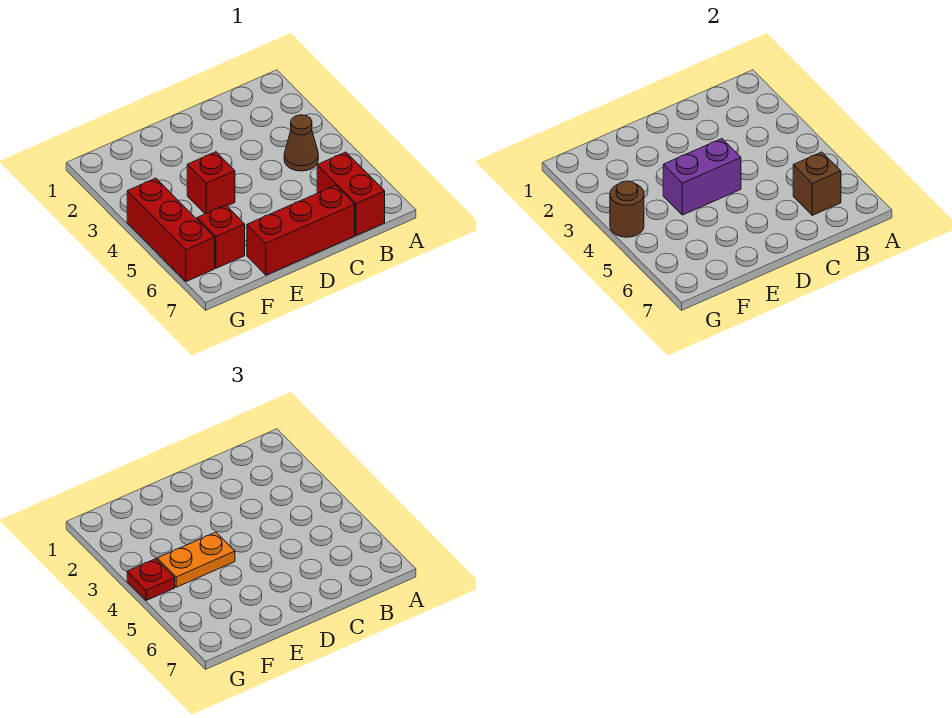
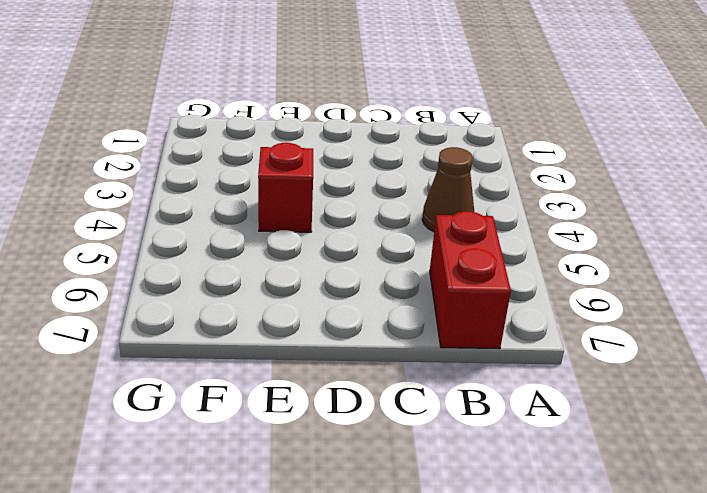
none -> red 1x3 brick [247,185,355,275]
none -> red 1x1 brick [197,205,245,268]

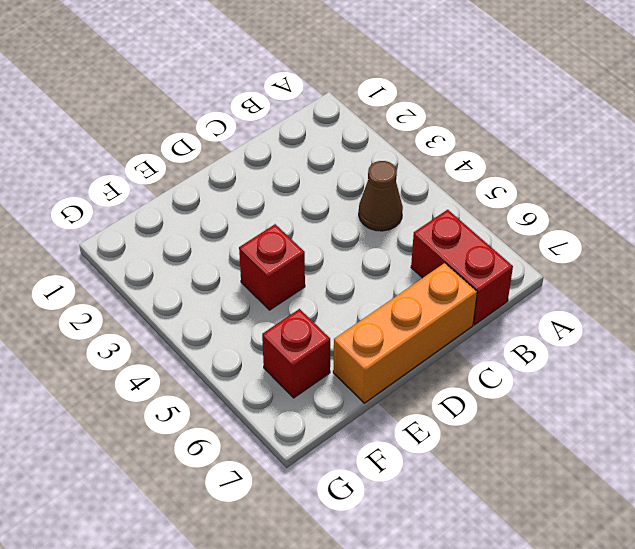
orange 1x3 brick [333,263,477,403] -> red 1x3 brick [247,185,355,275]
none -> red 1x3 brick [127,178,215,281]
none -> brown 1x1 brick [793,152,841,215]

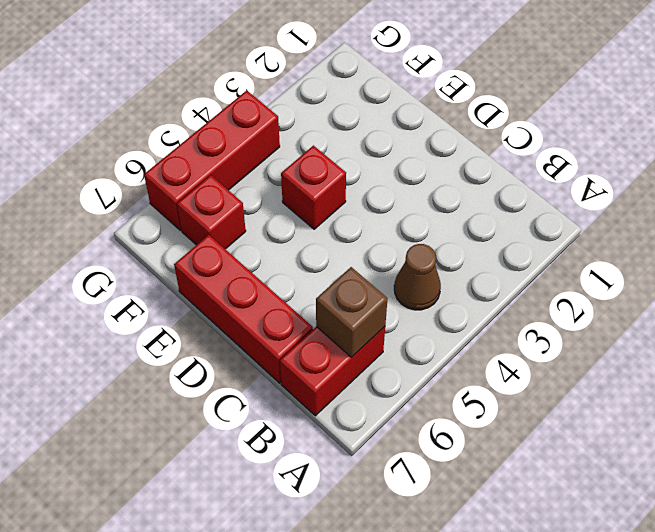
none -> purple 1x2 brick [663,139,741,215]
none -> brown 1x1 round brick [610,181,644,237]

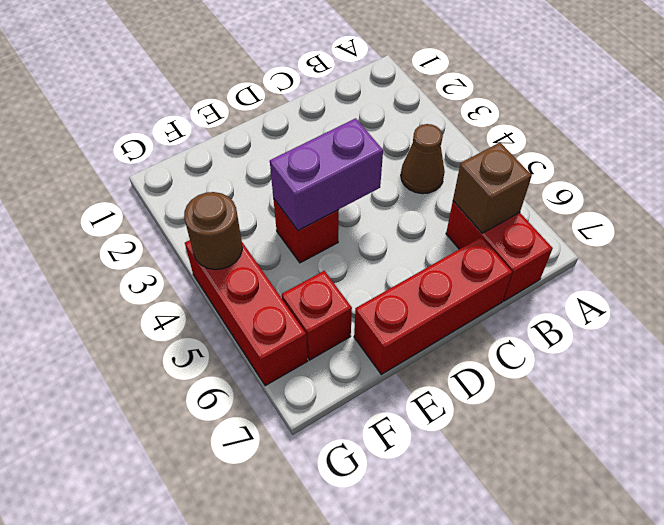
none -> orange 1x2 plate [157,532,235,587]
none -> red 1x1 plate [127,559,175,600]

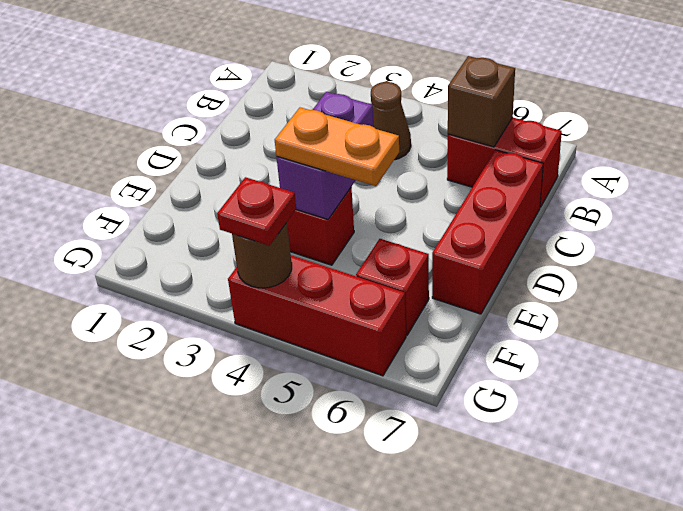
orange 1x2 plate [275,107,399,186] -> orange 1x2 plate turned to [157,532,235,587]

